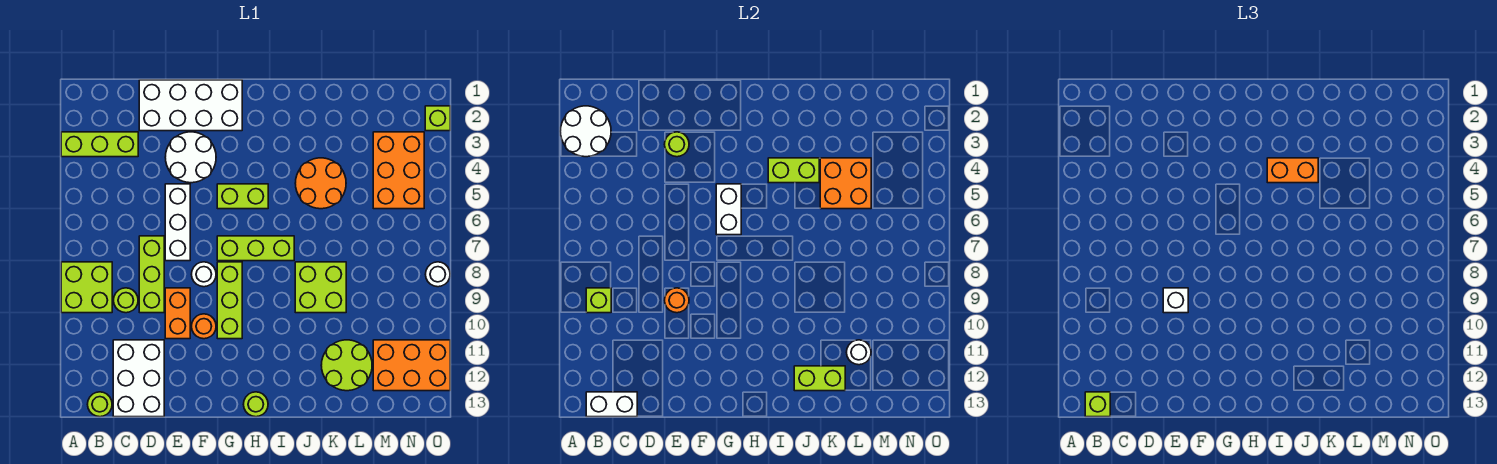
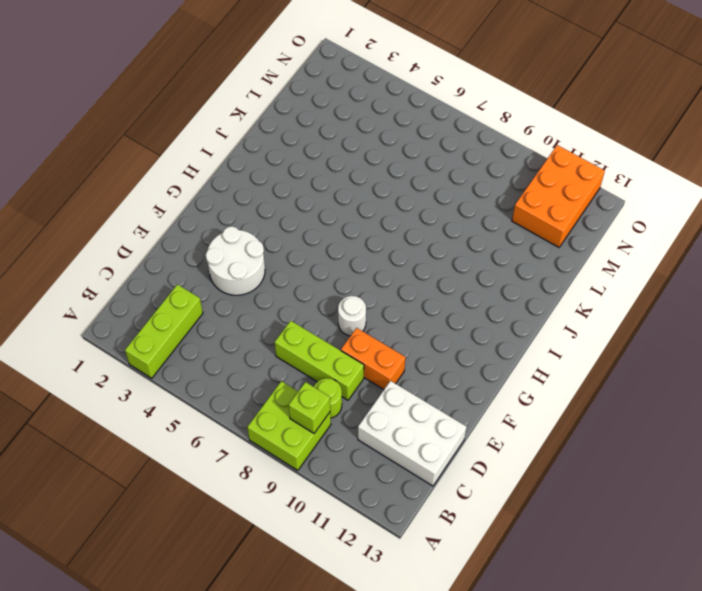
none -> lime 1x1 round brick [87,392,112,417]
none -> white 2x4 brick [139,80,242,131]
none -> white 1x3 brick [165,184,190,261]
none -> orange 1x1 round brick [191,314,216,339]

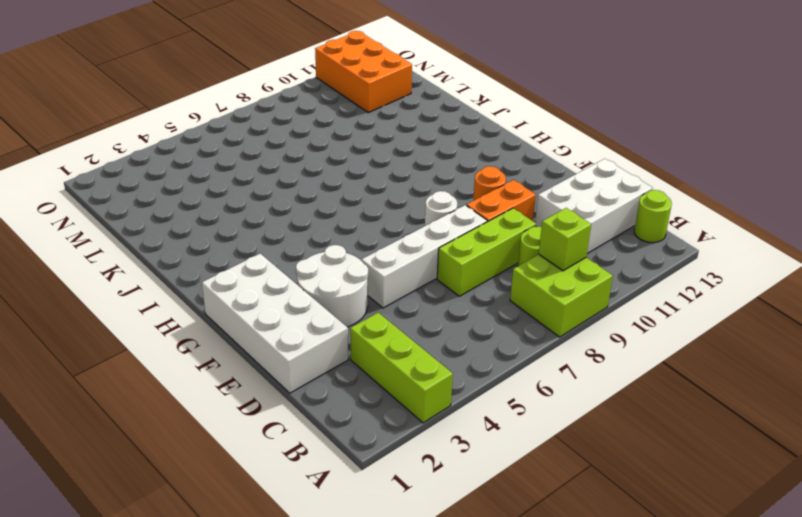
white 1x4 brick [362,205,487,308] -> white 1x3 brick [165,184,190,261]
none -> lime 1x2 brick [217,184,268,209]
none -> lime 1x3 brick [217,236,294,261]
none -> lime 1x3 brick [217,262,242,339]
none -> lime 1x1 round brick [243,392,268,417]

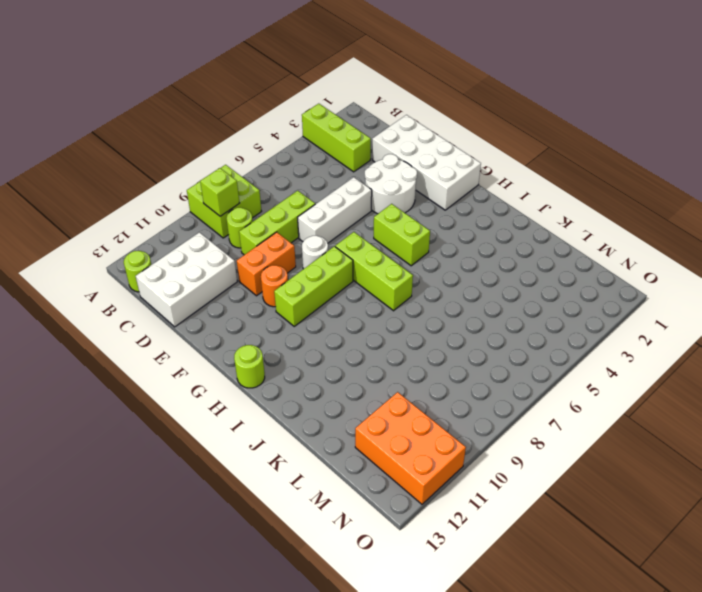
none -> orange 2x2 round brick [295,158,346,209]
none -> lime 2x2 brick [295,262,346,313]
none -> lime 2x2 round brick [321,340,372,391]
none -> orange 2x3 brick [373,132,424,209]

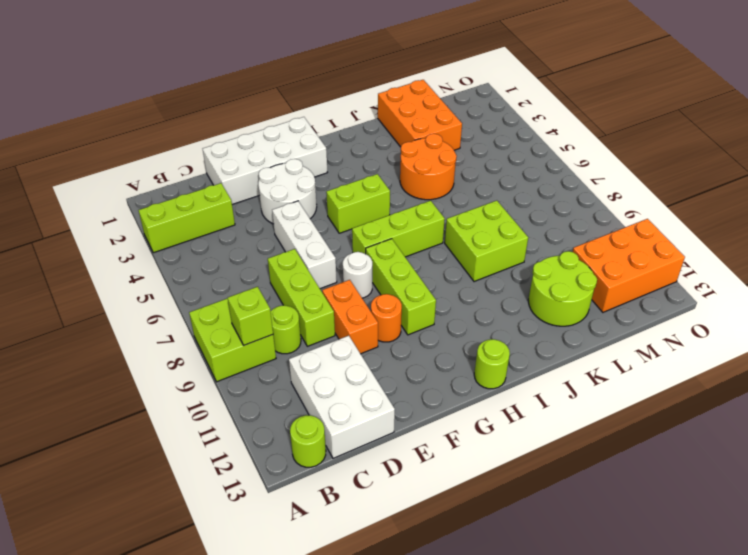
orange 2x3 brick [378,80,462,150] -> orange 2x3 brick moved to [373,132,424,209]
none -> lime 1x1 brick [425,106,450,131]
none -> white 1x1 round brick [425,262,450,287]
none -> white 2x2 round brick [560,106,611,157]
none -> white 1x2 brick [586,392,637,417]

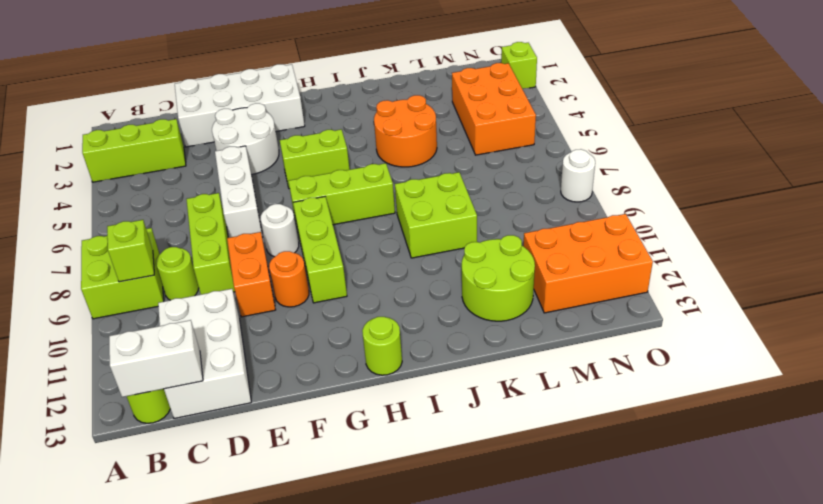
none -> white 2x2 round brick [560,106,611,157]
none -> lime 1x1 round brick [664,132,689,157]
none -> orange 1x1 round brick [664,288,689,313]
none -> white 1x2 brick [716,184,741,235]

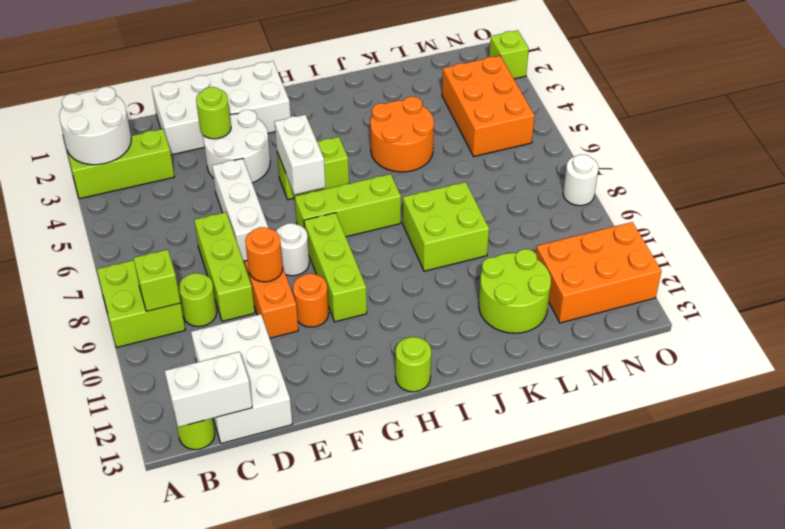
none -> lime 1x2 brick [768,158,819,183]
none -> lime 1x2 brick [794,366,845,391]
none -> orange 2x2 brick [820,158,871,209]
none -> white 1x1 round brick [846,340,871,365]

